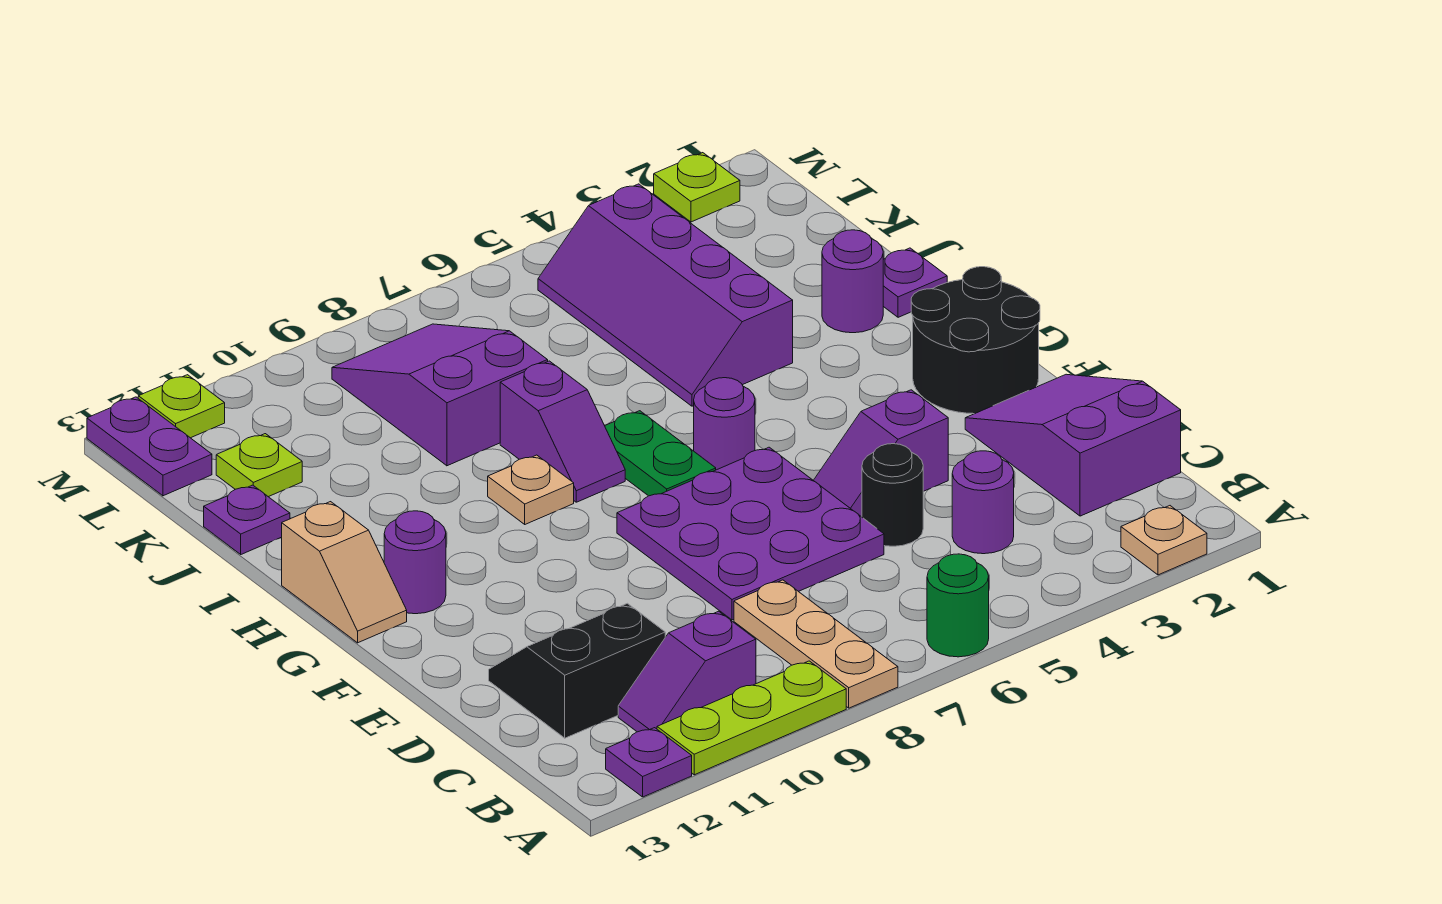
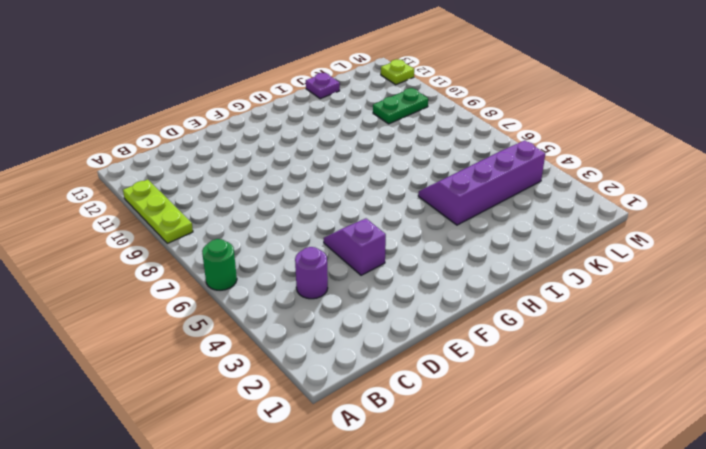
green 1x2 plate [373,88,428,124] -> green 1x2 plate moved to [605,411,716,496]
none -> tan 1x1 plate [1121,506,1207,575]
none -> tan 1x3 plate [734,580,898,708]
none -> purple 1x1 plate [606,728,692,797]

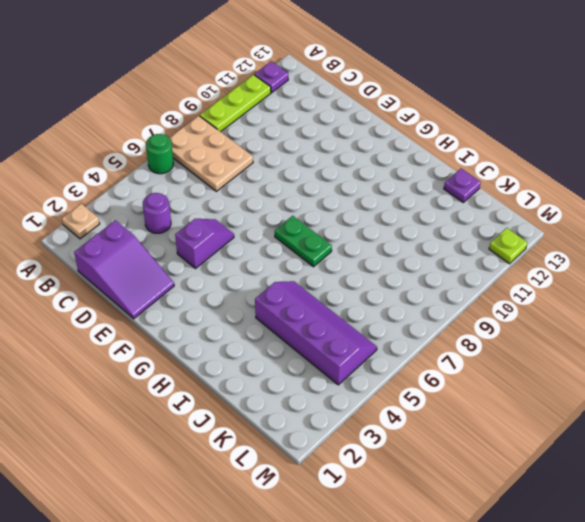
tan 2x3 plate [169,116,253,191] -> tan 1x3 plate [734,580,898,708]
none -> purple 1x2 slope [618,611,756,732]
none -> black 2x2 slope [489,603,665,738]
none -> black 1x1 round brick [862,444,923,546]

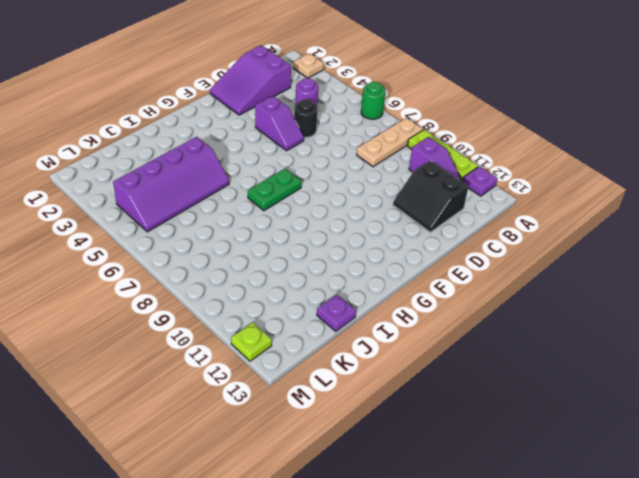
none -> purple 3x3 plate [617,447,884,620]
none -> black 2x2 round brick [911,267,1040,414]
none -> purple 1x1 round brick [694,378,755,470]

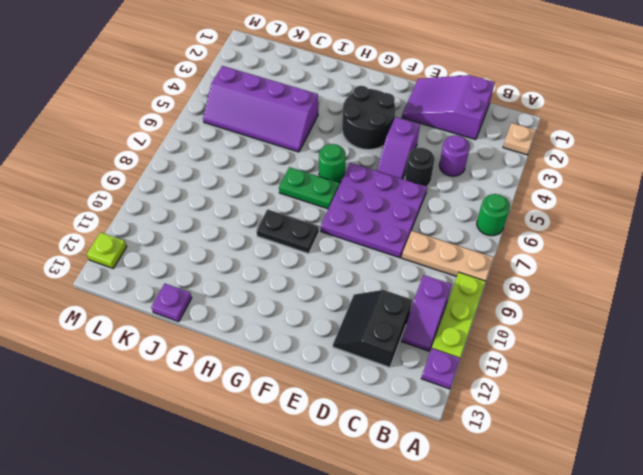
black 2x2 round brick [342,86,396,150] -> black 2x2 round brick moved to [911,267,1040,414]
green 1x1 round brick [319,144,346,183] -> purple 1x1 round brick [694,378,755,470]
black 1x2 plate [256,209,319,254] -> tan 1x1 plate [488,455,574,524]
none -> purple 1x1 round brick [384,511,446,614]
none -> tan 1x2 slope [282,502,407,643]
none -> purple 1x2 slope [500,361,625,502]

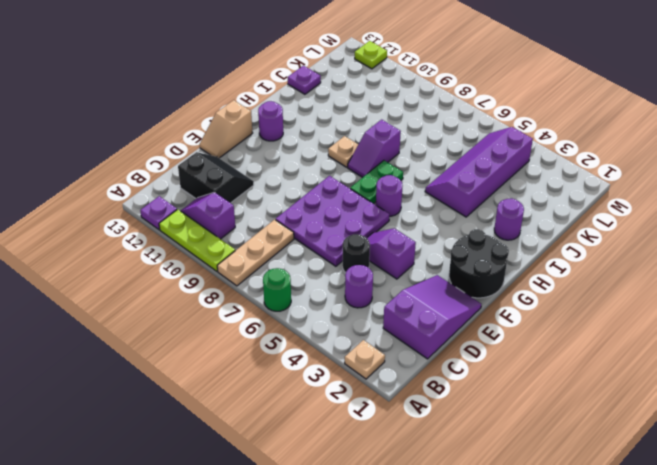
tan 1x2 slope [200,100,253,158] -> tan 1x2 slope moved to [282,502,407,643]
none -> purple 1x1 plate [883,248,947,317]
none -> purple 2x3 slope [332,324,548,466]
none -> lime 1x1 plate [216,434,302,497]

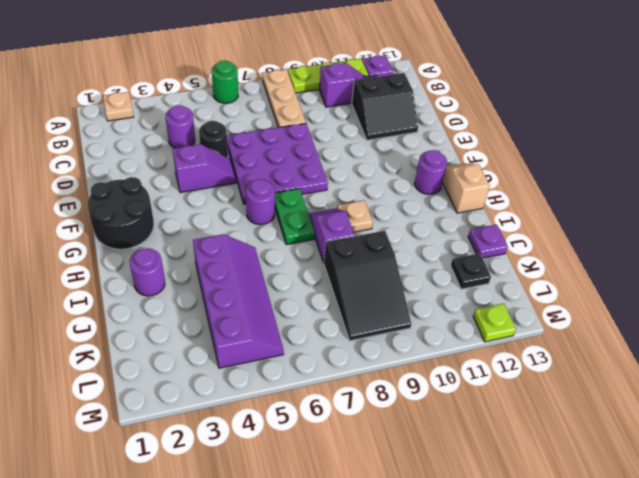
black 2x3 slope [324,231,411,341] -> purple 2x3 slope [332,324,548,466]
black 1x1 plate [451,253,491,289] -> lime 1x1 plate [216,434,302,497]
none -> purple 2x3 slope [965,374,1181,516]
none -> purple 1x1 plate [883,248,947,317]
none -> purple 1x2 plate [87,397,212,496]

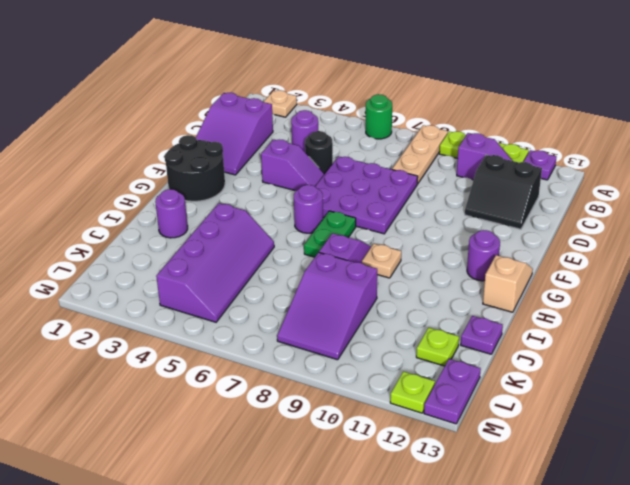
none -> purple 1x1 plate [883,248,947,317]
none -> lime 1x1 plate [654,153,740,222]

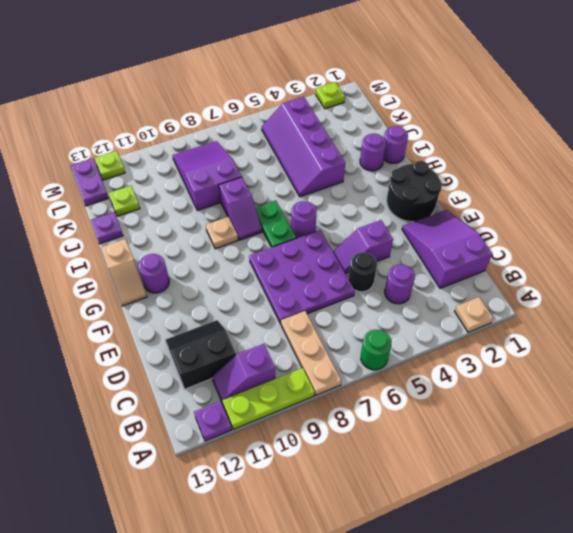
purple 1x1 round brick [384,126,408,163] -> purple 1x1 plate [883,248,947,317]

